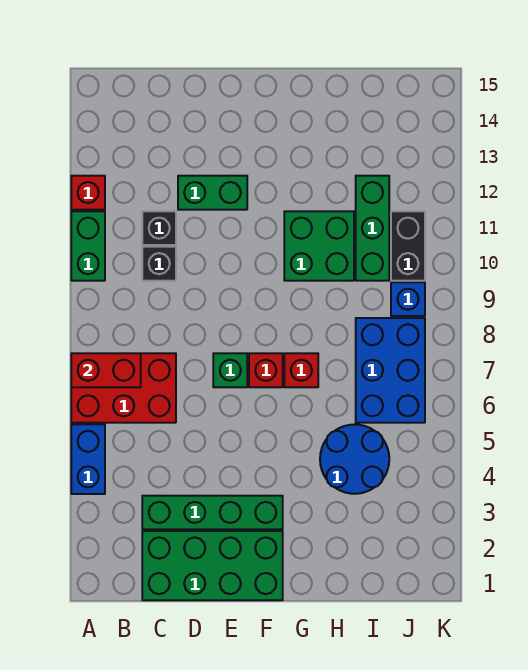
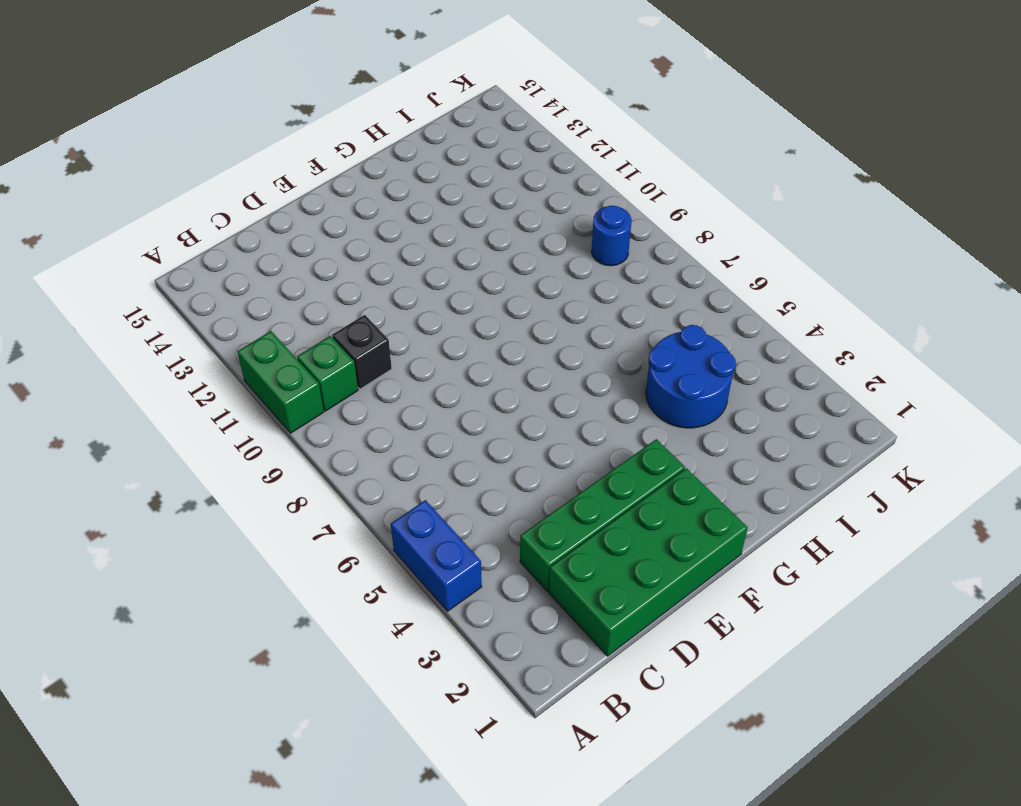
green 1x1 brick [297,336,358,411] -> green 1x1 brick moved to [213,353,247,387]
blue 1x1 round brick [591,206,632,266] -> blue 1x1 brick [391,282,425,316]
none -> red 2x3 brick [71,353,176,423]
none -> red 1x1 brick [71,176,105,210]
none -> black 1x1 brick [142,211,176,245]

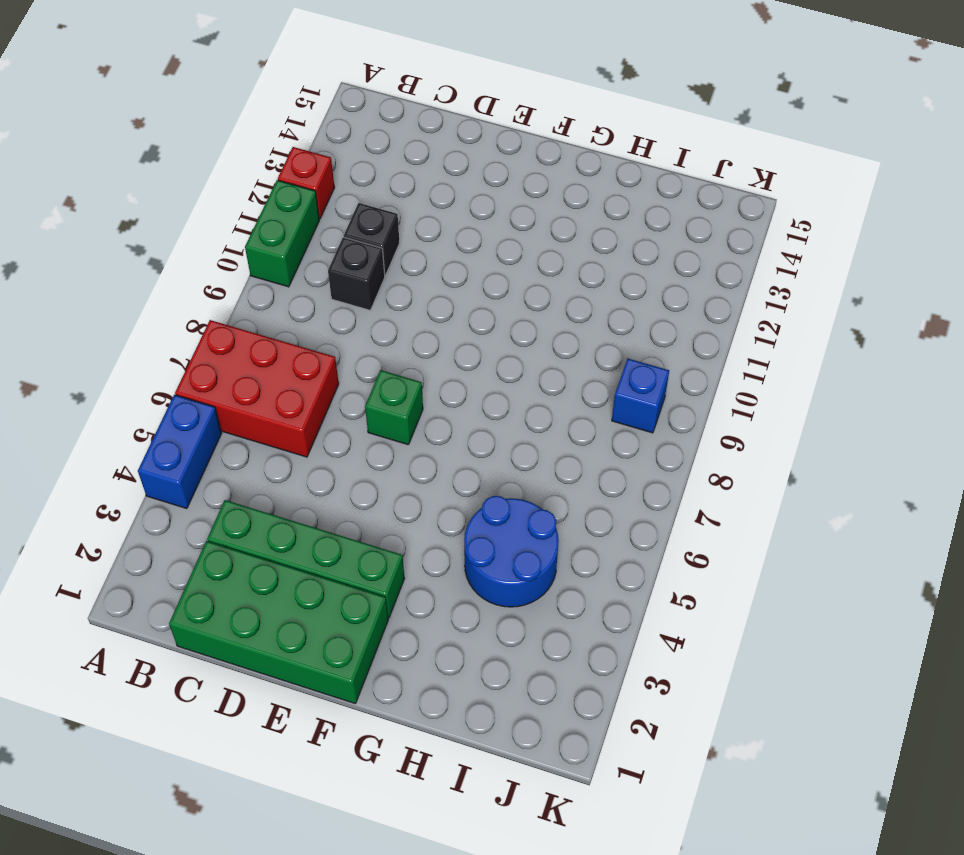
none -> green 1x2 brick [178,176,247,210]
none -> red 1x1 brick [249,353,283,387]
none -> red 1x1 brick [284,353,318,387]

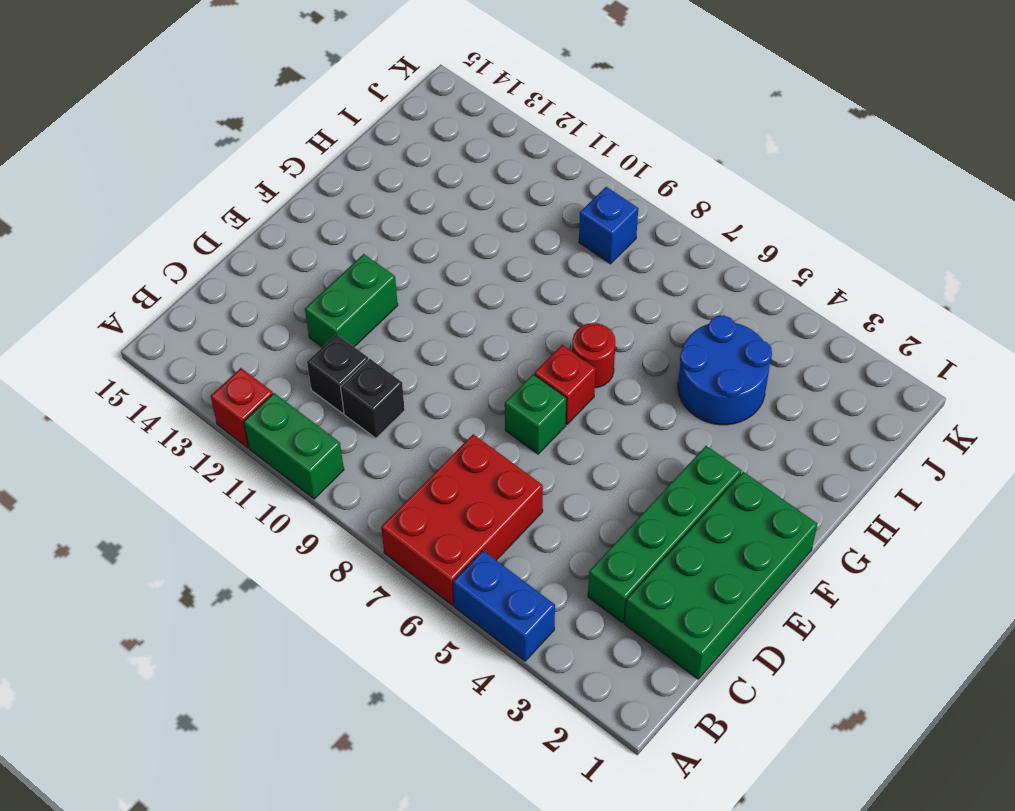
red 1x1 round brick [572,323,616,388] -> red 1x1 brick [284,353,318,387]
none -> green 2x2 brick [284,211,354,281]
none -> blue 2x3 brick [356,318,425,423]
none -> green 1x3 brick [356,176,389,281]

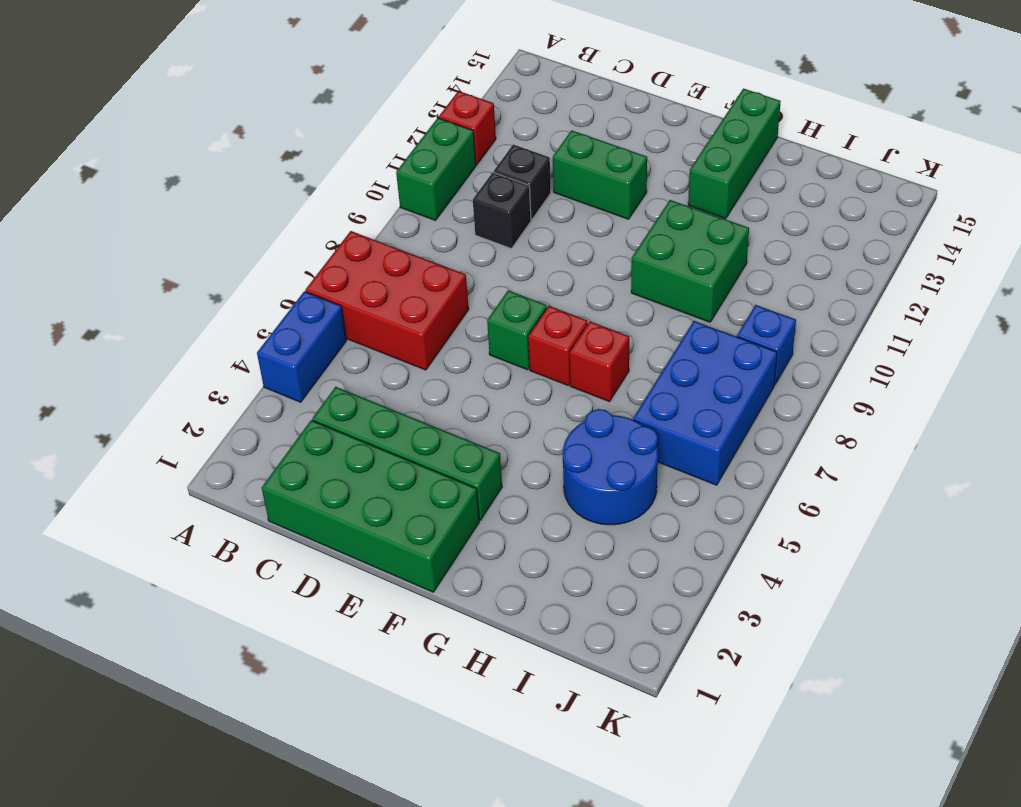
green 1x3 brick [688,89,781,219] -> green 1x3 brick moved to [356,176,389,281]
none -> black 1x2 brick [391,211,425,281]
none -> red 1x2 brick [71,353,141,387]

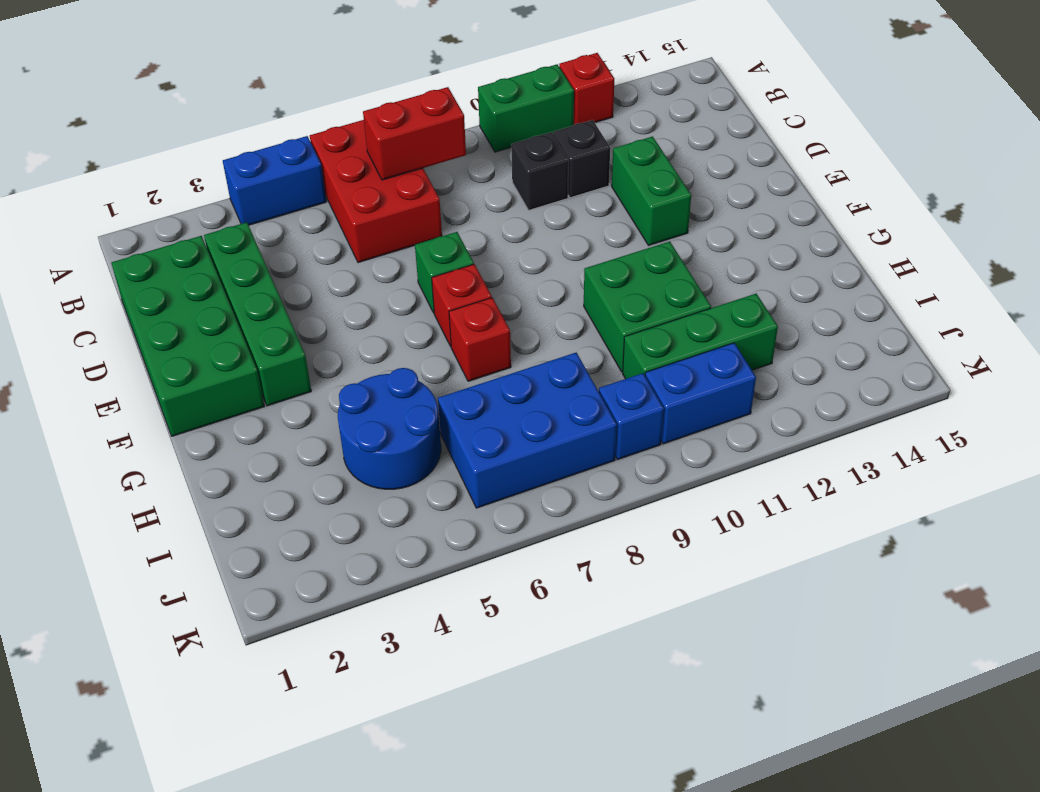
red 1x2 brick [363,87,466,180] -> red 1x2 brick turned to [71,353,141,387]
blue 1x2 brick [645,343,756,444] -> black 1x2 brick [391,211,425,281]

